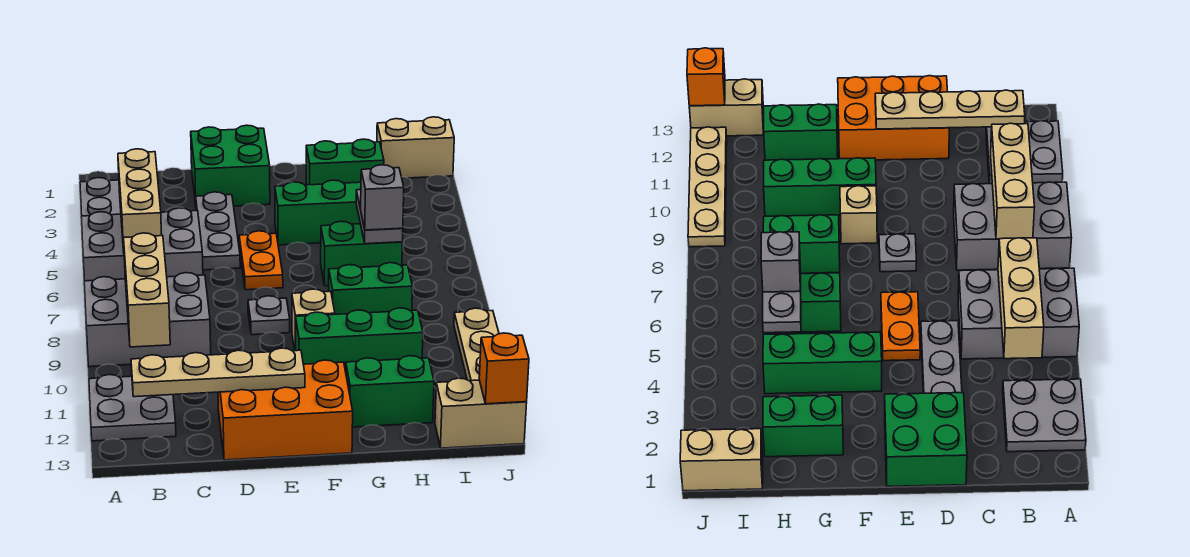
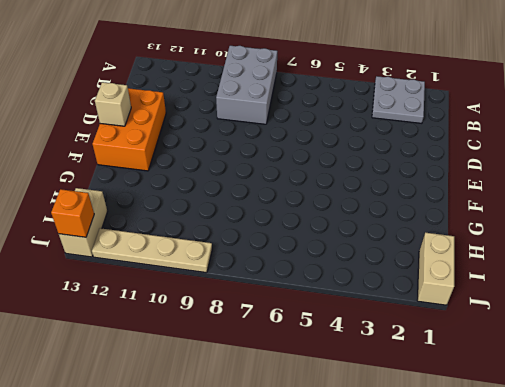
tan 1x1 brick [95,82,131,126] -> tan 1x1 brick moved to [292,289,335,350]
none -> grey 2x3 brick [81,208,203,281]
none -> grey 2x2 plate [89,375,176,441]
none -> green 2x2 brick [191,125,270,206]

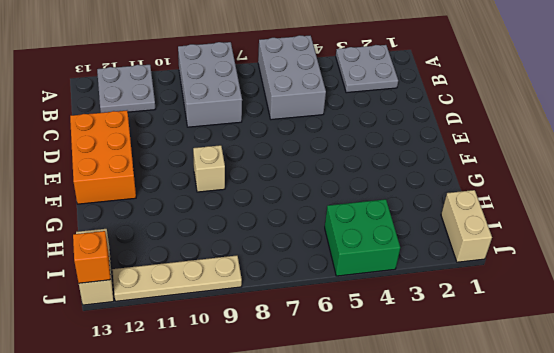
green 2x2 brick [325,199,400,276] -> green 2x2 brick moved to [191,125,270,206]
none -> grey 1x3 plate [196,192,240,270]
none -> orange 1x2 plate [239,231,283,290]
none -> grey 1x1 plate [248,296,290,335]

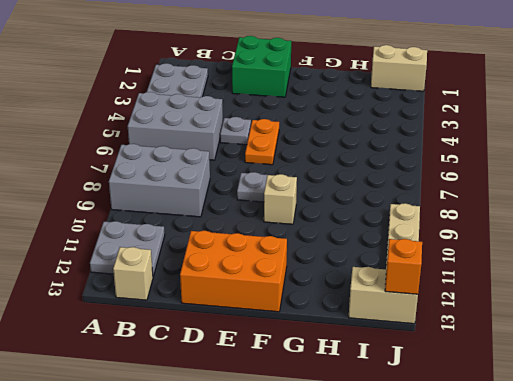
tan 1x1 brick [113,247,153,300] -> none
grey 1x1 plate [220,117,251,145] -> grey 1x3 plate [196,192,240,270]
none -> green 1x3 brick [275,180,361,245]
none -> green 1x3 brick [296,308,423,371]
none -> green 1x2 brick [306,139,384,185]

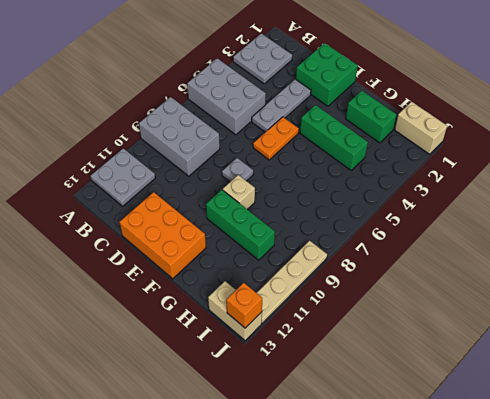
none -> green 1x2 brick [321,221,402,286]
none -> green 1x2 brick [329,263,412,314]
none -> green 1x2 brick [346,356,434,427]

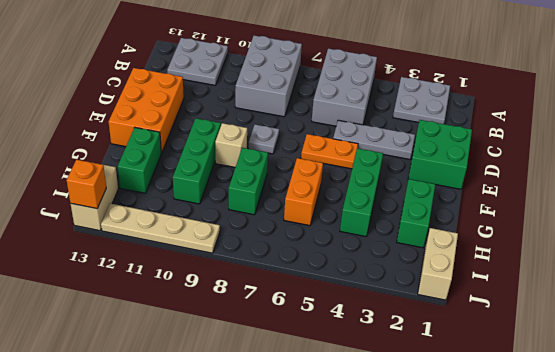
orange 1x2 brick [284,158,323,226] -> green 1x2 brick [321,221,402,286]
none -> tan 1x3 brick [118,149,162,252]
none -> tan 1x3 brick [124,233,170,347]
none -> tan 1x4 plate [131,348,305,397]

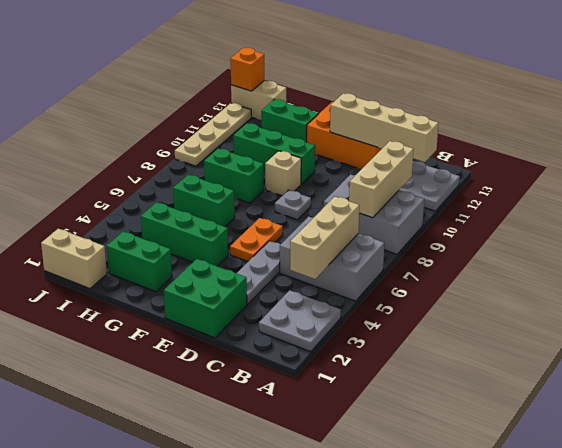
tan 1x4 brick [330,93,438,162] -> tan 1x4 plate [131,348,305,397]
none -> grey 1x2 plate [356,189,403,244]
none -> grey 1x1 brick [361,165,404,230]

